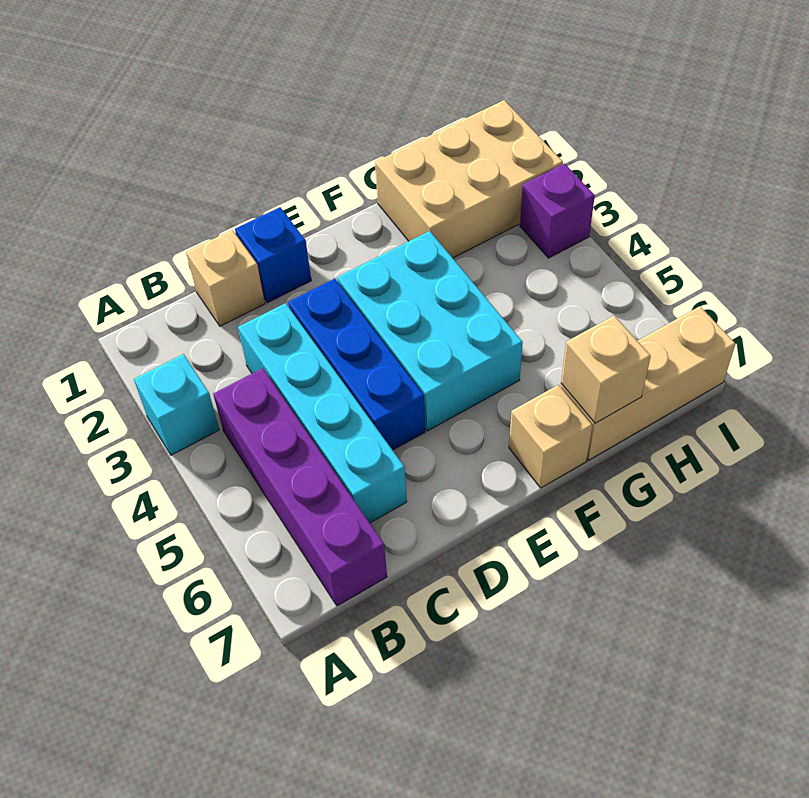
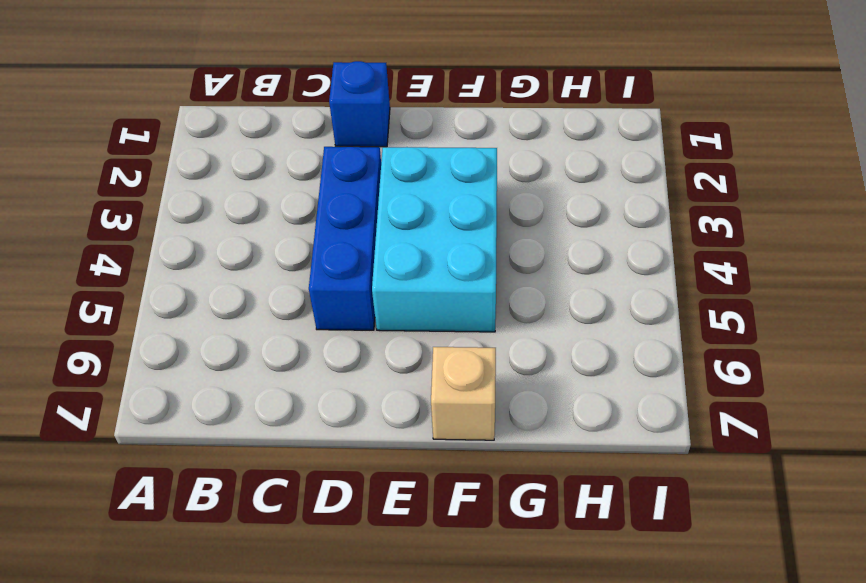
none -> cyan 1x1 brick [134,354,219,455]
none -> purple 1x4 brick [213,368,387,606]
none -> tan 1x1 brick [186,230,265,326]

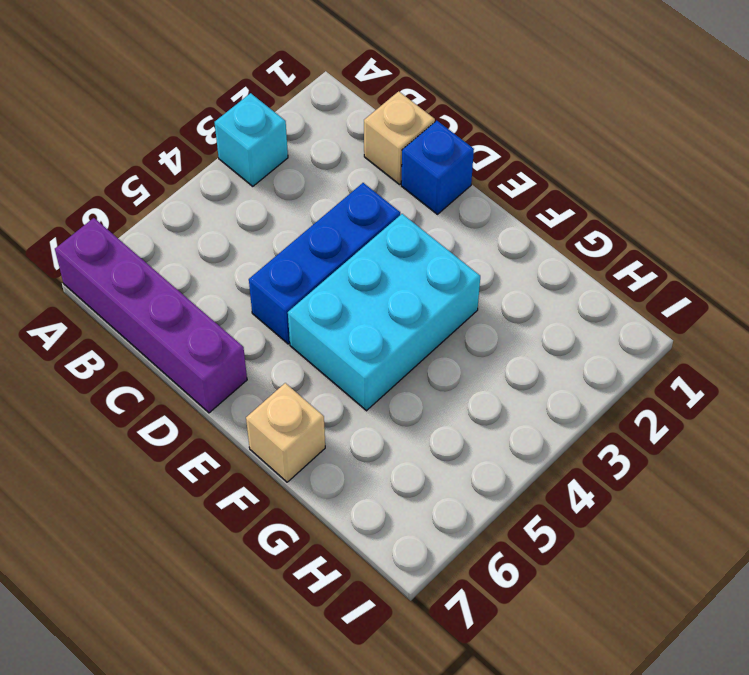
purple 1x4 brick [55,218,247,413] -> purple 1x4 brick turned to [213,368,387,606]
none -> cyan 1x4 brick [238,303,407,523]
none -> tan 2x3 brick [375,100,563,258]
none -> tan 1x3 brick [560,306,736,460]

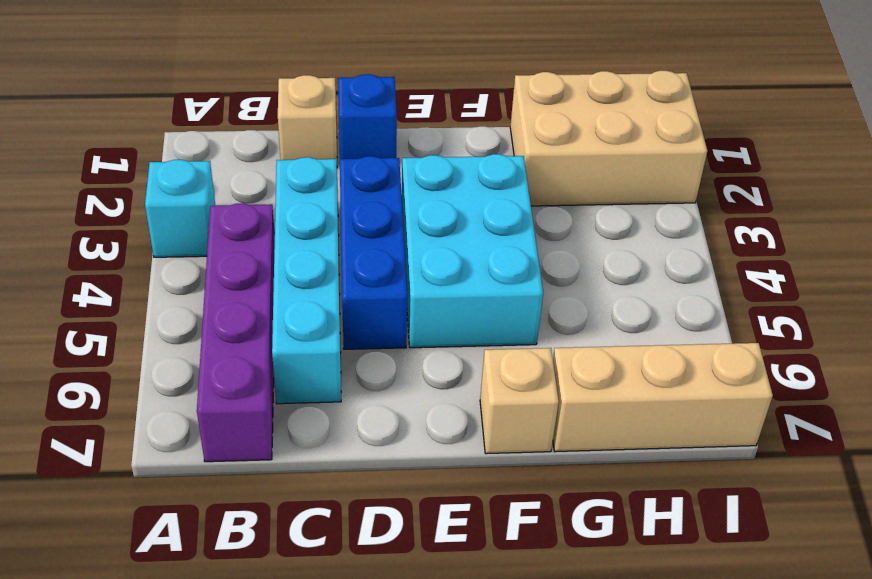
none -> purple 1x1 brick [520,164,595,258]
none -> tan 1x1 brick [561,316,651,423]

